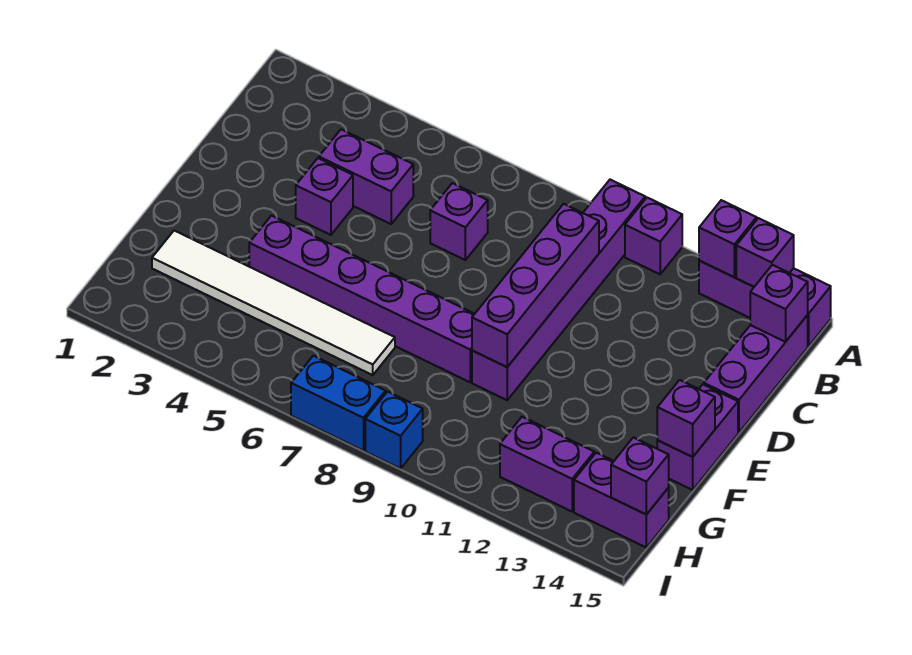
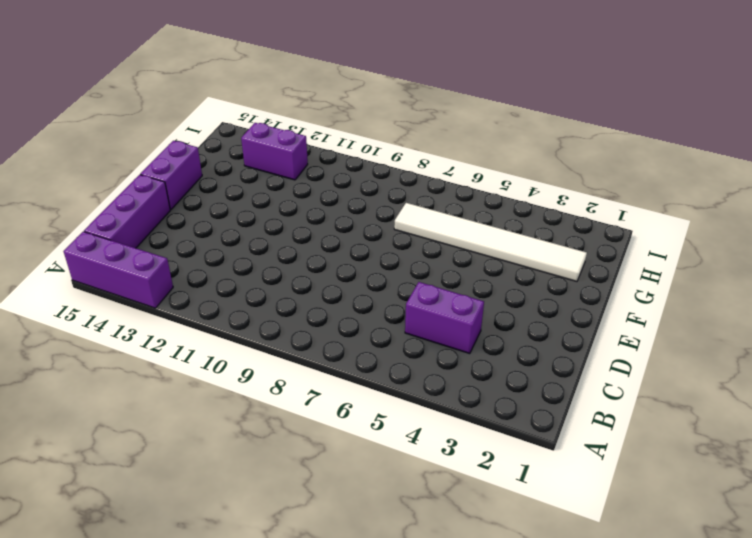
none -> purple 1x6 brick [472,180,645,400]
none -> purple 1x1 brick [625,198,682,274]
none -> purple 1x1 brick [430,183,488,260]

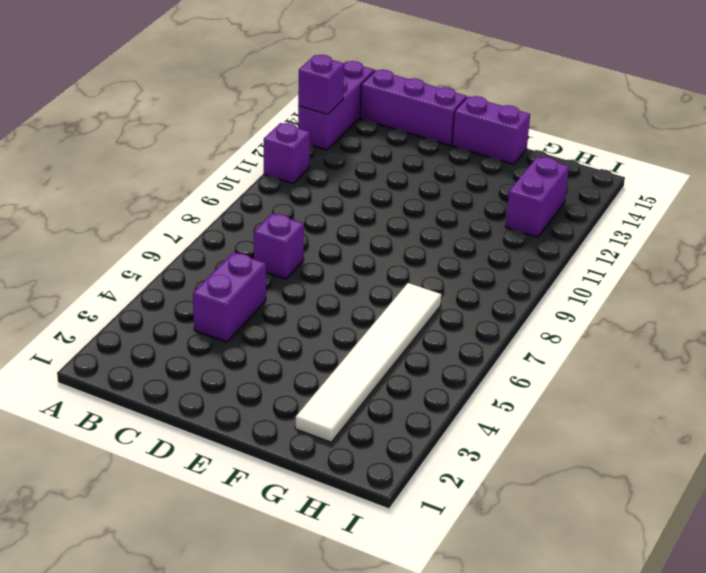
none -> purple 1x6 brick [472,180,645,400]
none -> purple 1x1 brick [296,158,353,235]
none -> purple 1x6 brick [249,216,474,382]

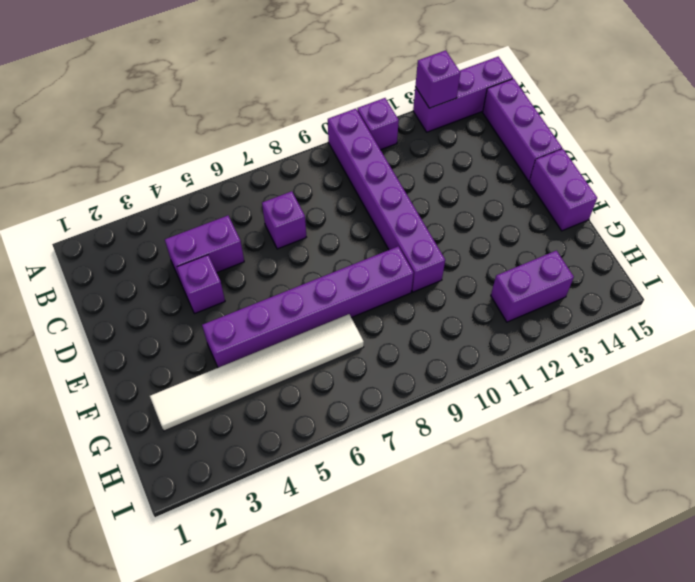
none -> purple 1x2 brick [574,453,669,547]
none -> blue 1x2 brick [291,356,386,451]
none -> blue 1x1 brick [365,392,423,469]

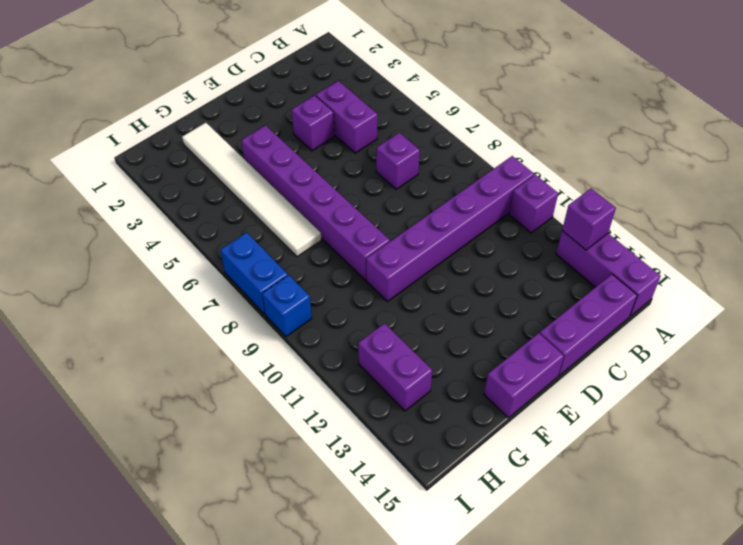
none -> purple 1x2 brick [574,453,669,547]
none -> purple 1x1 brick [736,218,794,287]
none -> purple 1x1 brick [750,265,808,342]

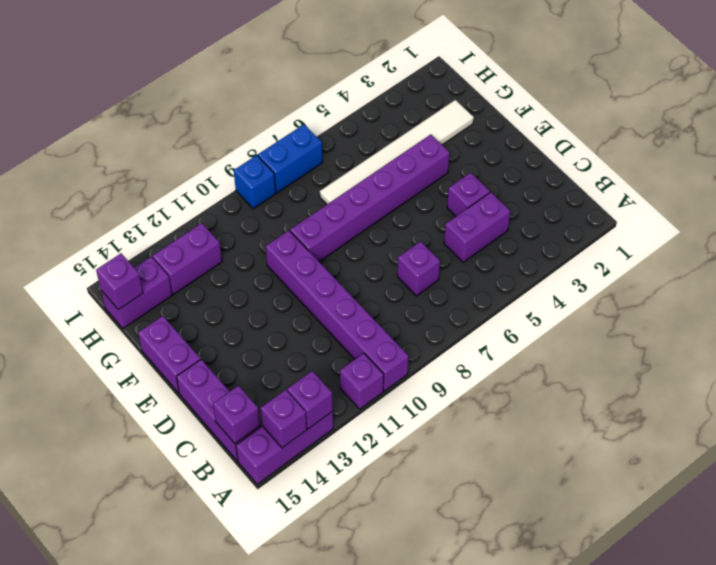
none -> purple 1x4 brick [472,204,599,367]
none -> purple 1x1 brick [657,380,715,457]

